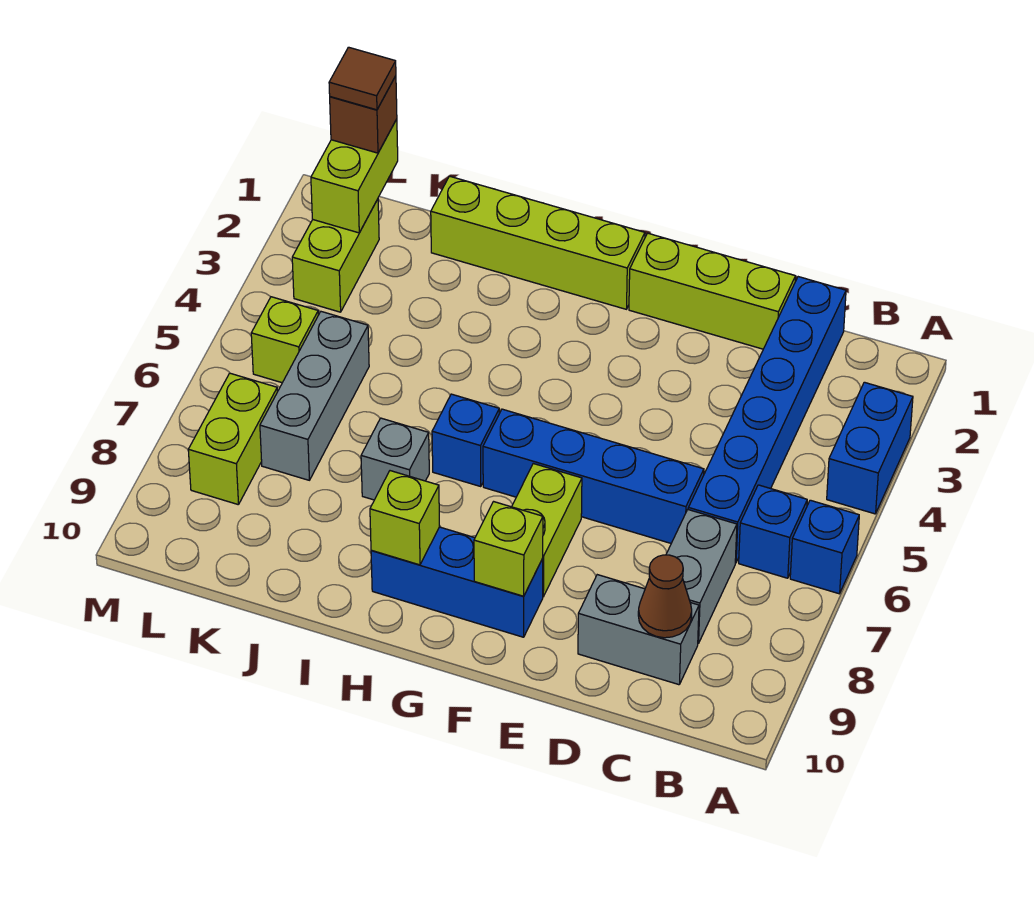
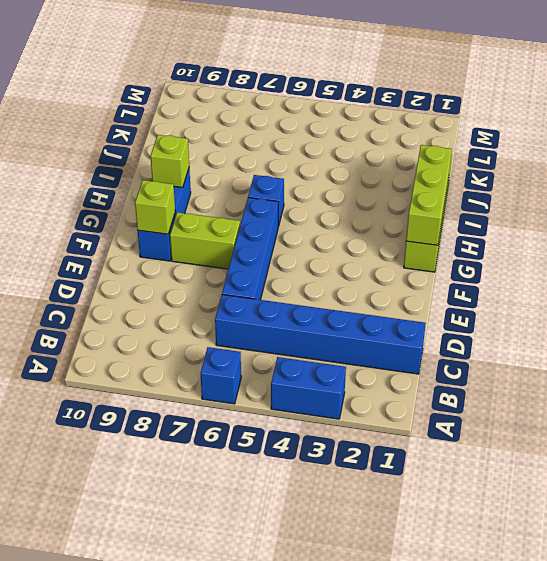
lime 1x3 brick [406,145,452,245] -> lime 1x3 brick moved to [629,233,795,349]
none -> blue 1x1 brick [739,485,807,578]
none -> grey 1x2 brick [666,510,737,644]
none -> grey 1x2 brick [578,575,699,685]

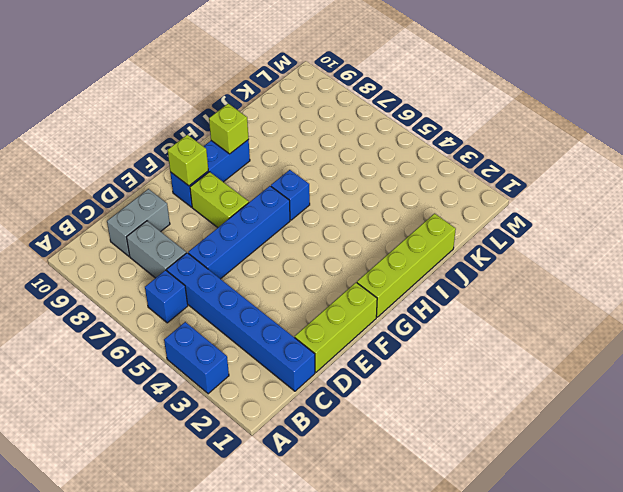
none -> blue 1x1 brick [790,500,859,594]
none -> grey 1x1 brick [361,418,429,500]
none -> grey 1x3 brick [260,312,369,480]

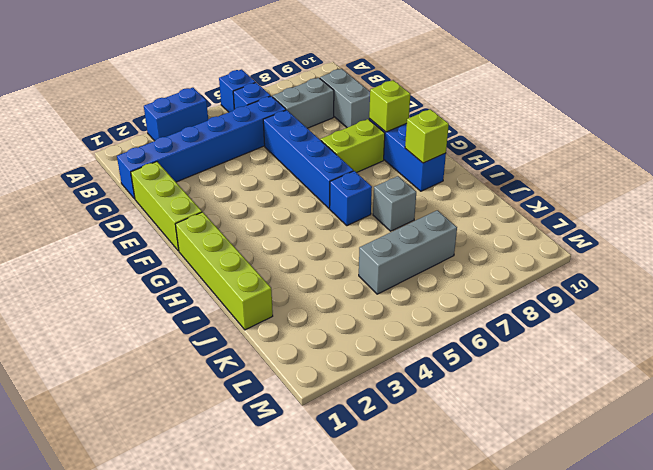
none -> lime 1x2 brick [292,199,379,312]
none -> lime 1x1 brick [251,297,318,383]
none -> lime 1x2 brick [188,373,277,505]

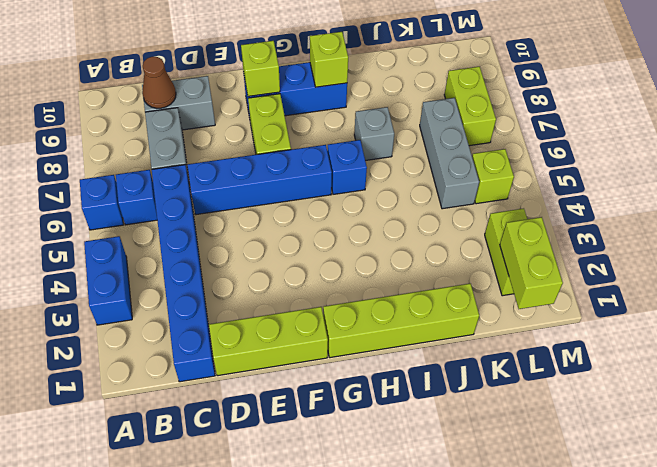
none -> brown 1x1 brick [330,76,397,153]
none -> brown 1x1 tile [329,47,396,110]

